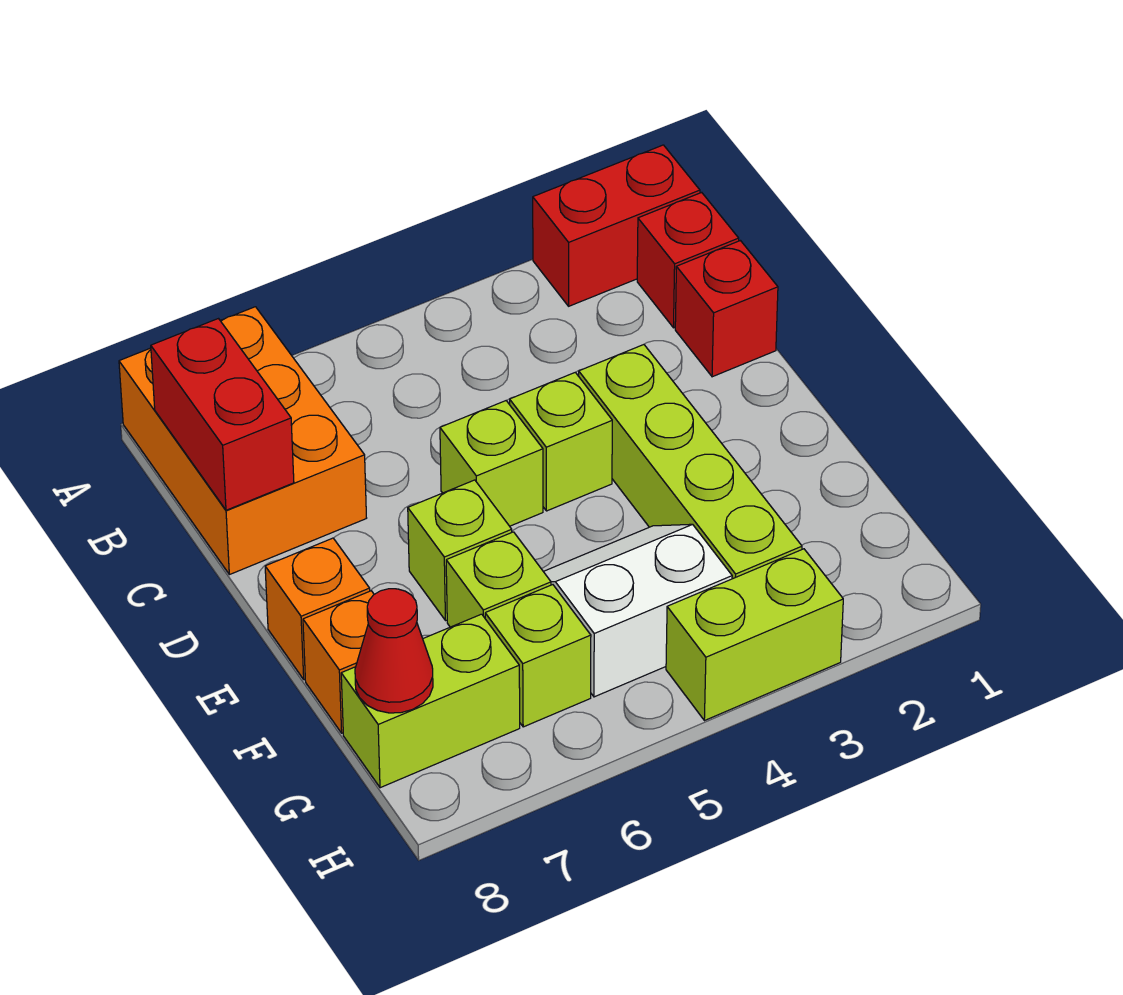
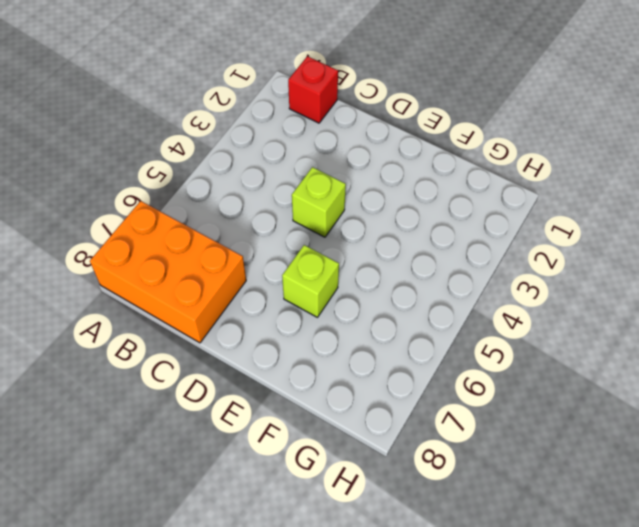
none -> red 1x2 brick [533,145,700,306]
none -> red 1x1 brick [675,241,778,377]
none -> lime 1x4 brick [579,345,802,579]

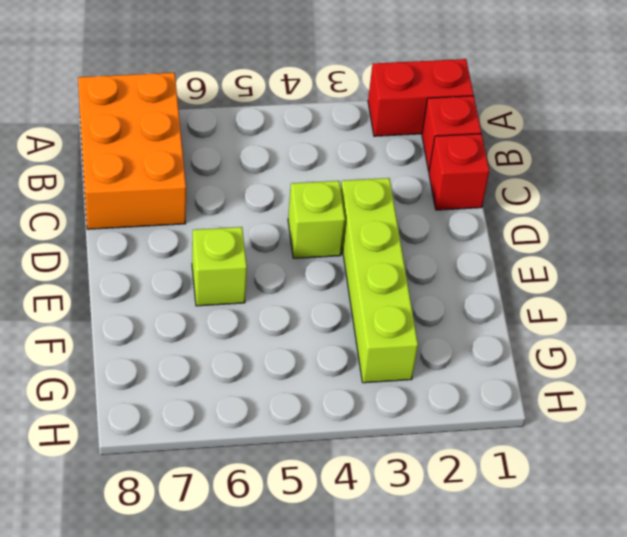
none -> lime 1x1 brick [440,401,543,526]
none -> orange 1x1 brick [265,538,370,680]
none -> white 2x2 slope [543,524,732,697]

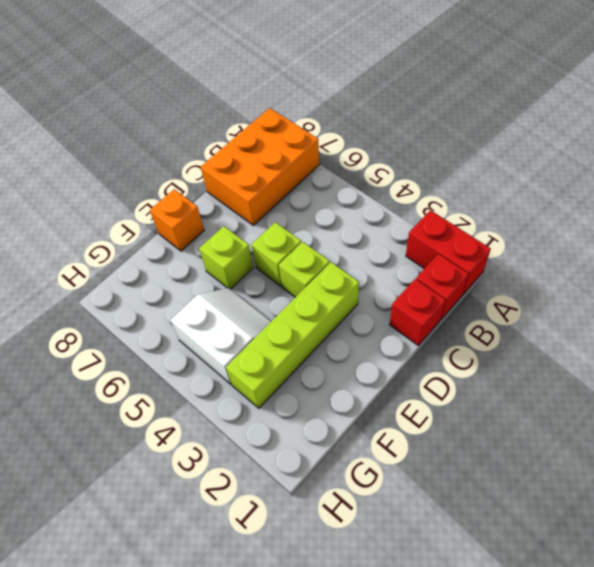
none -> lime 1x1 brick [446,532,551,627]
none -> orange 1x1 brick [303,591,374,733]
none -> lime 1x1 brick [485,585,591,727]

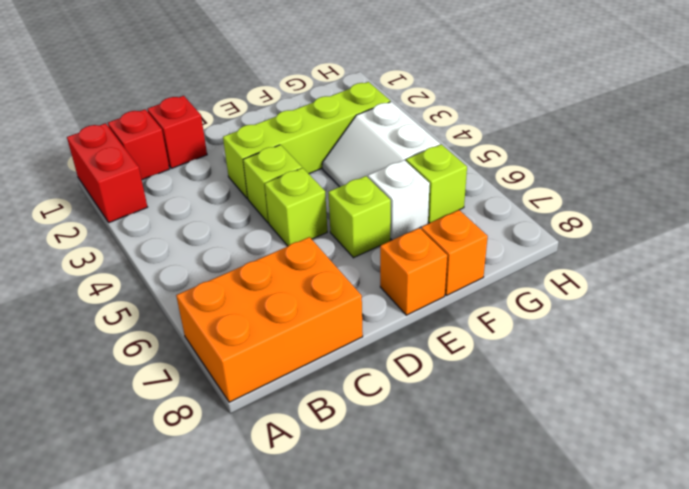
white 1x1 brick [368,160,430,240] -> lime 1x1 brick [446,532,551,627]
none -> lime 1x2 brick [341,614,520,788]
none -> lime 1x2 brick [666,549,843,721]
none -> red 1x2 brick [151,319,294,510]

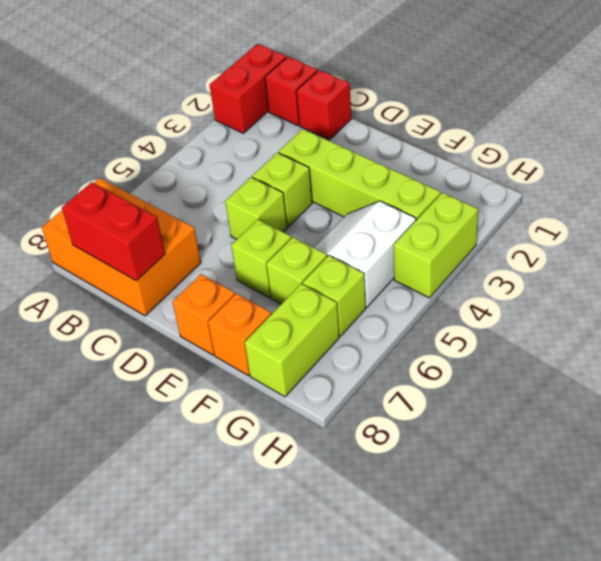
none -> red 1x1 cone [355,589,433,713]

